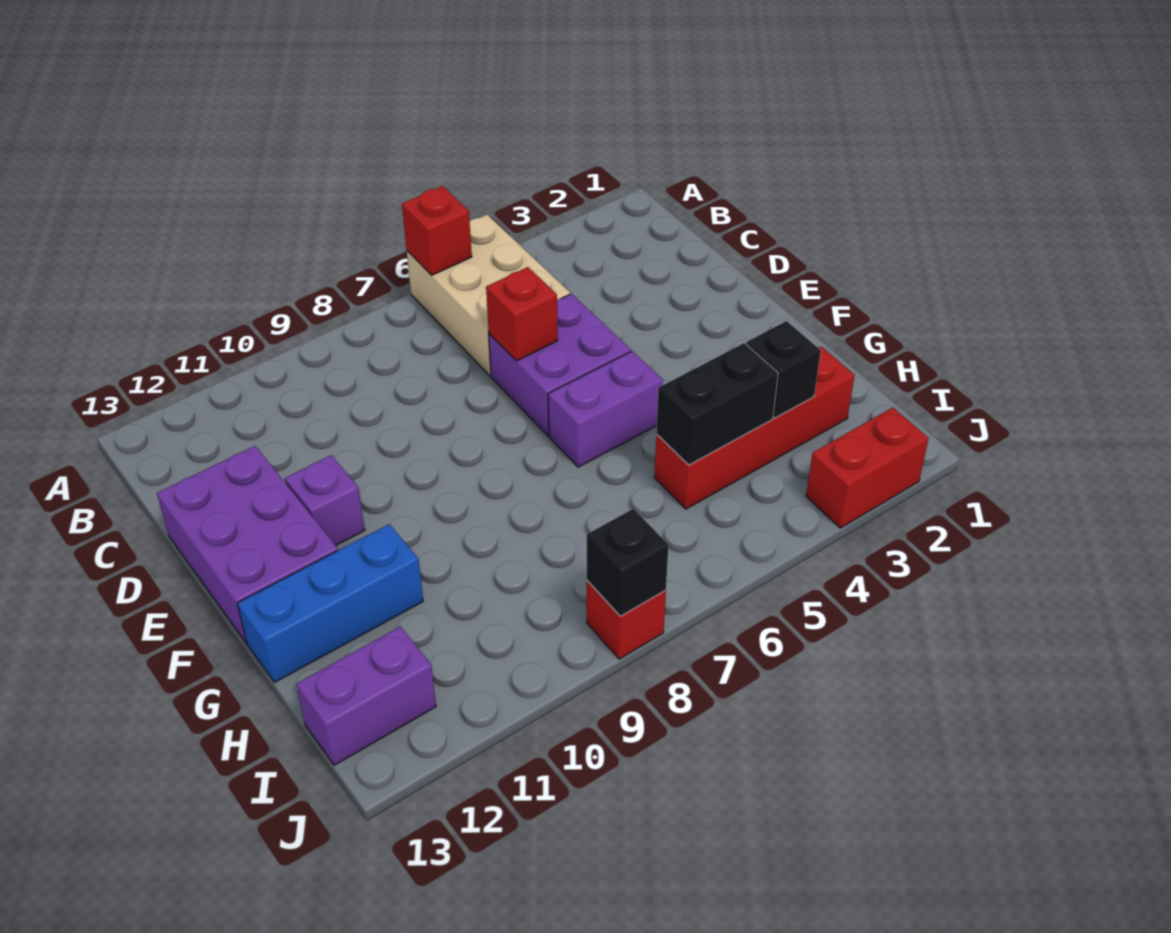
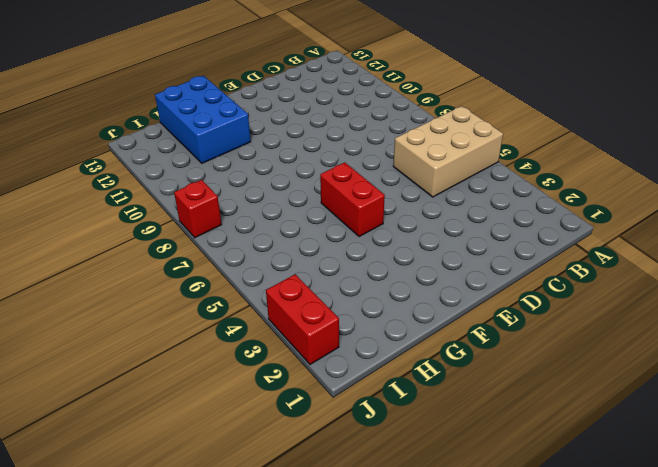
red 1x2 brick [320,162,385,237] -> purple 1x2 brick [548,351,663,467]
blue 2x3 brick [155,76,251,163] -> blue 1x3 brick [237,524,423,682]
none -> purple 2x2 brick [489,294,631,436]
none -> purple 2x3 brick [157,446,338,643]
none -> purple 1x1 brick [285,455,365,545]

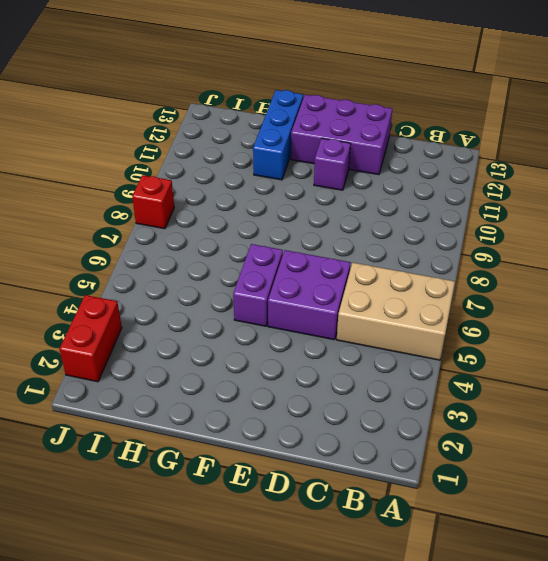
none -> red 1x4 brick [654,347,855,509]
none -> purple 1x2 brick [296,627,436,765]
none -> red 1x1 brick [402,186,472,275]

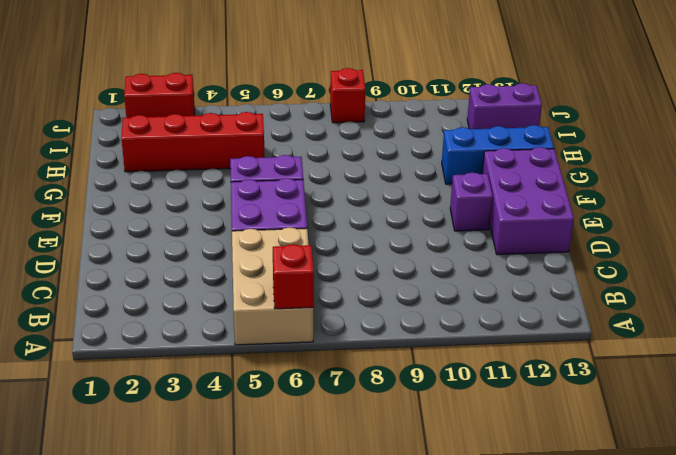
none -> red 1x1 brick [486,267,558,361]
none -> black 1x1 brick [746,321,821,418]
none -> black 1x2 brick [656,343,778,465]

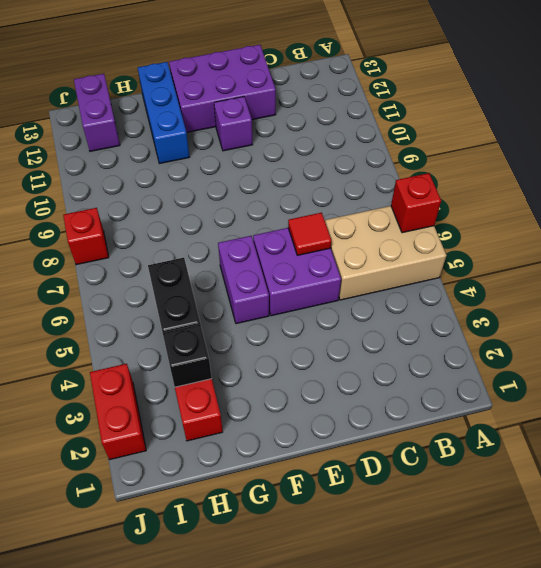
red 1x1 tile [288,213,331,255] -> red 1x1 brick [486,267,558,361]
none -> black 1x1 brick [587,509,669,616]

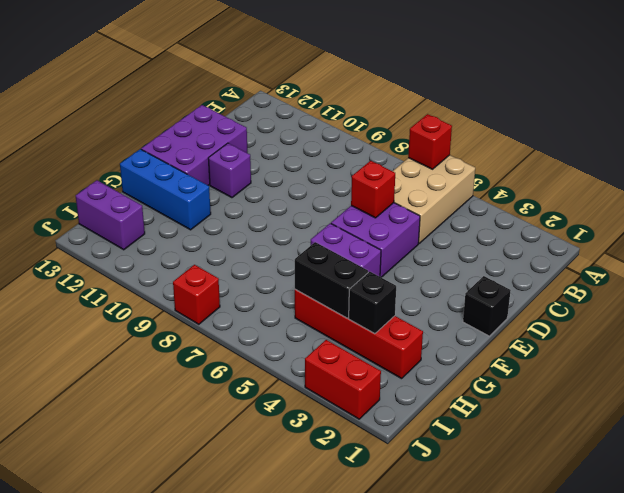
black 1x1 brick [463,276,511,336] -> black 1x1 brick moved to [587,509,669,616]

